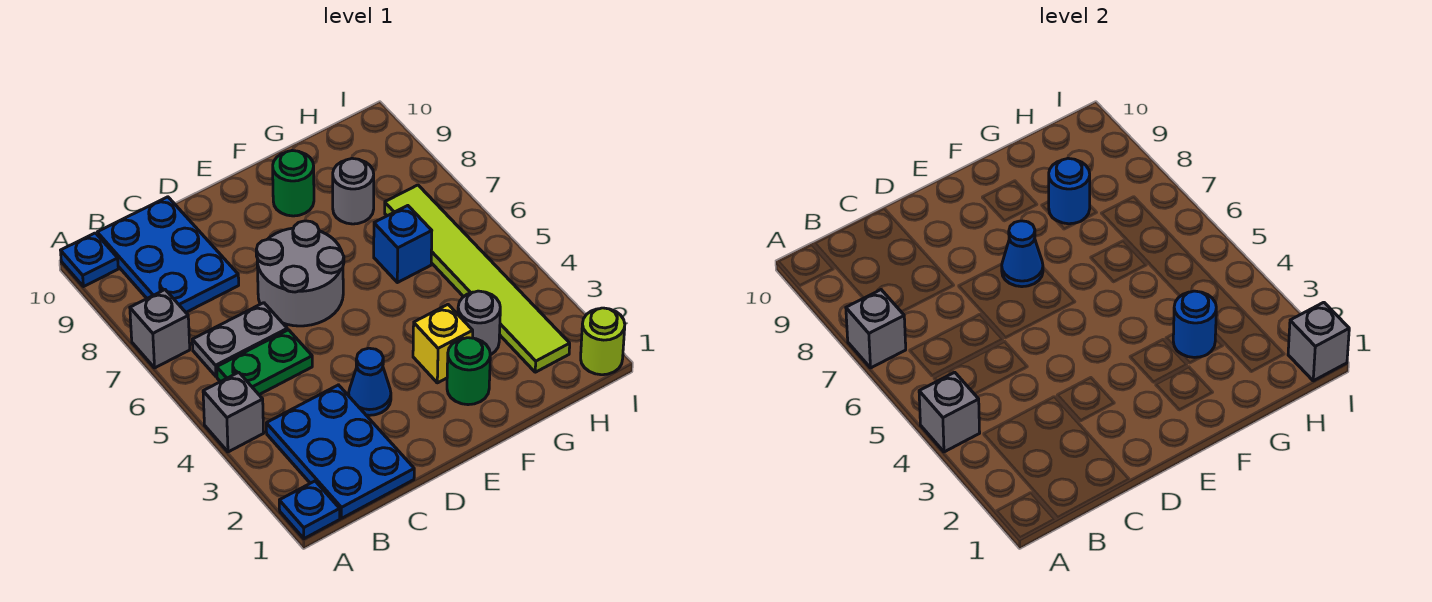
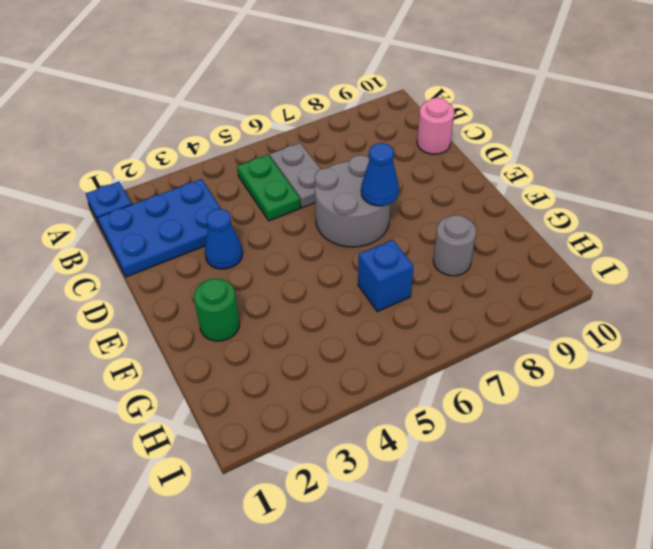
pink 1x1 round brick [417,98,454,154] -> blue 2x3 plate [97,197,239,312]
none -> grey 1x1 brick [203,372,264,452]
none -> grey 1x1 brick [130,290,190,368]
none -> blue 1x1 plate [61,233,118,287]

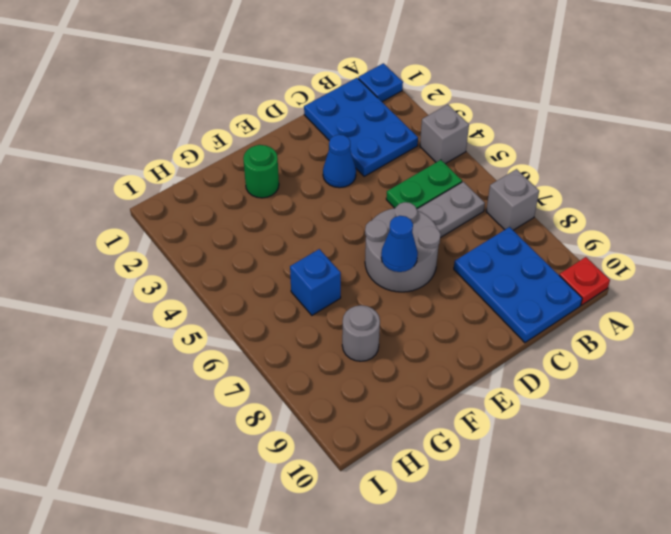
red 1x1 plate [559,257,610,305] -> blue 1x1 plate [61,233,118,287]
none -> yellow 1x1 brick [413,305,473,383]
none -> green 1x1 round brick [273,150,314,216]
none -> grey 1x1 round brick [458,291,500,355]

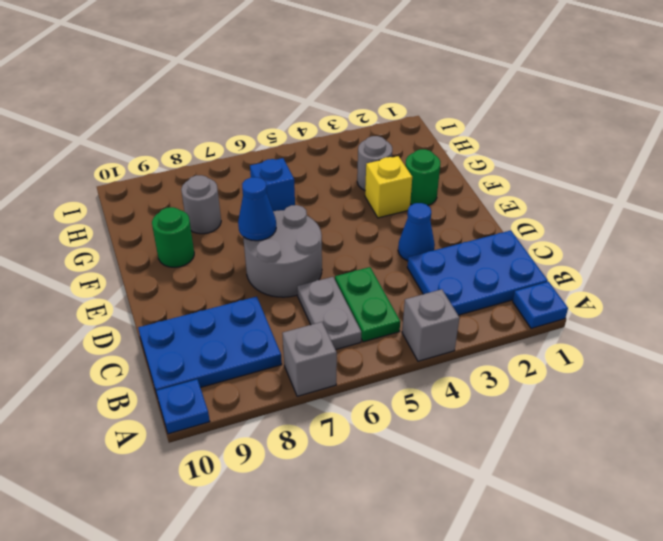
none -> lime 1x6 tile [385,185,570,372]
none -> lime 1x1 round brick [581,308,625,375]
none -> grey 1x1 brick [919,372,980,452]

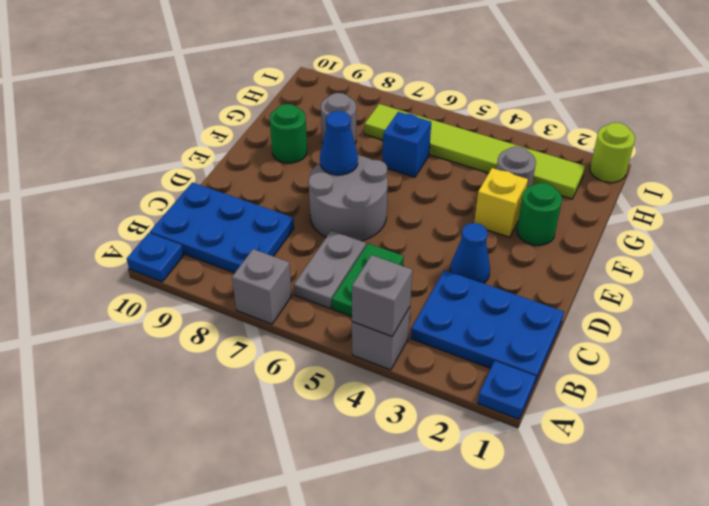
none -> grey 1x1 brick [846,290,906,368]
none -> blue 1x1 round brick [1173,291,1216,357]
none -> blue 1x1 round brick [1049,158,1090,224]

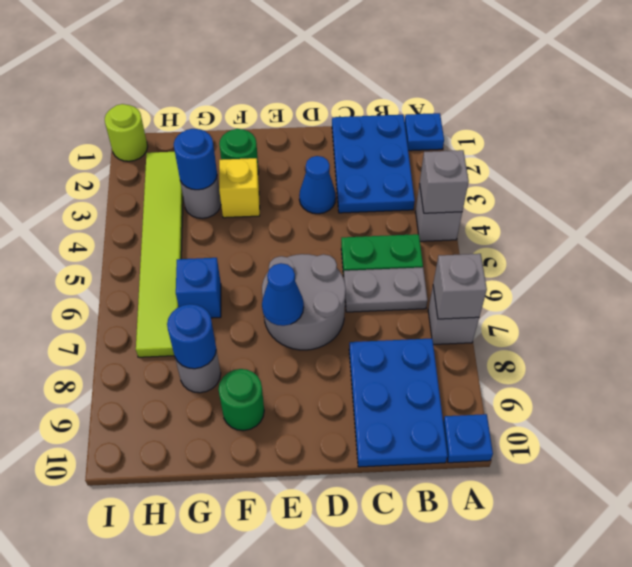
none -> grey 1x1 brick [1288,302,1349,381]

